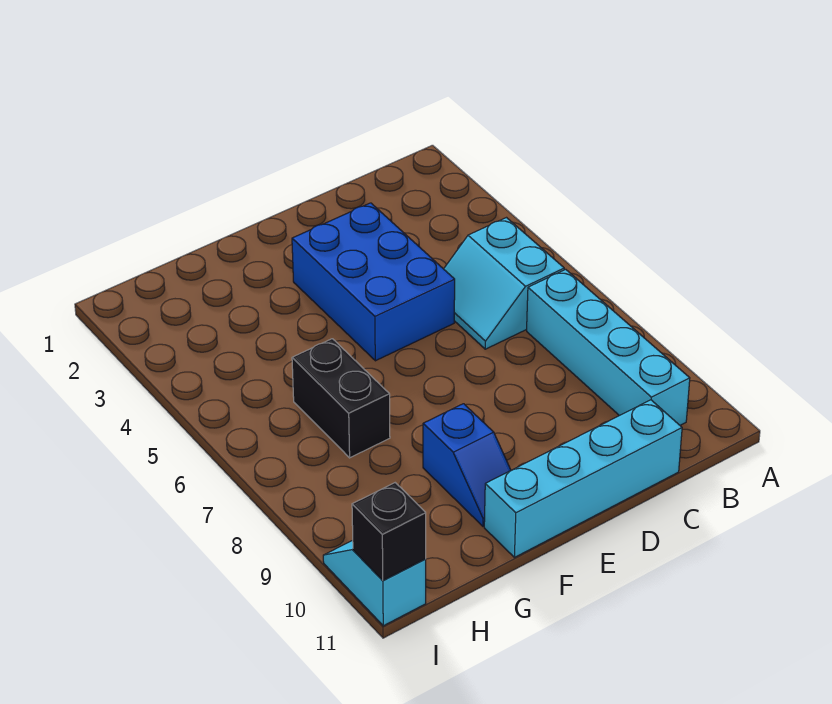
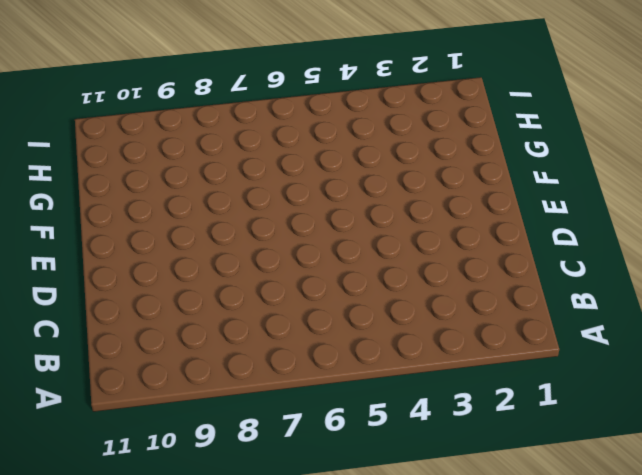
none -> cyan 2x2 slope [444,218,564,349]
none -> cyan 1x4 brick [527,269,690,425]

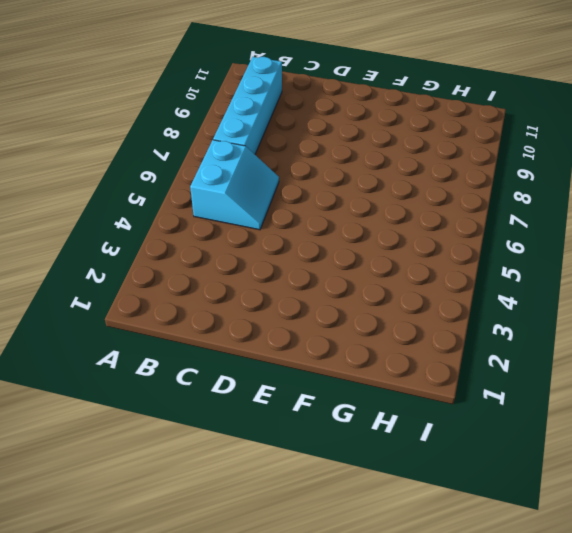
none -> cyan 1x4 brick [484,400,682,557]
none -> blue 2x3 brick [292,203,455,361]

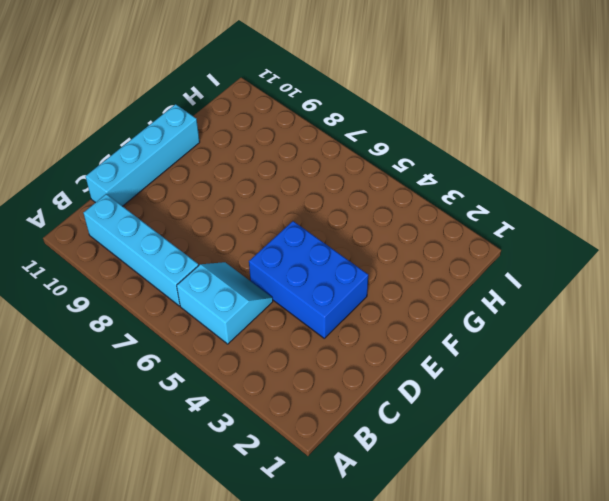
none -> blue 1x2 slope [423,404,511,526]
none -> black 1x2 brick [292,339,390,458]

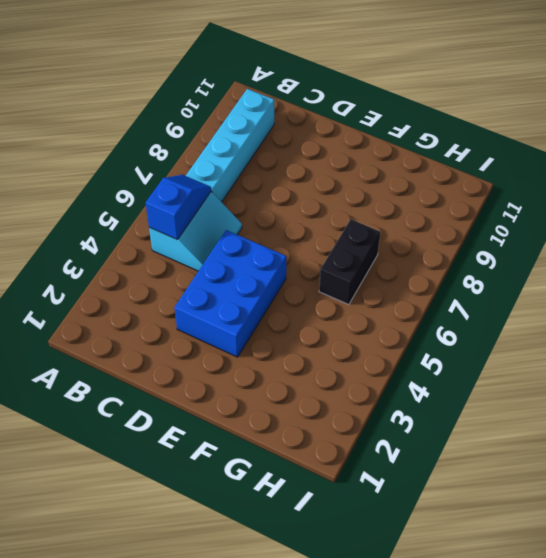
blue 1x2 slope [146,175,211,240] -> blue 1x2 slope moved to [423,404,511,526]
none -> cyan 1x4 brick [484,400,682,557]
none -> cyan 1x2 slope [323,540,426,626]

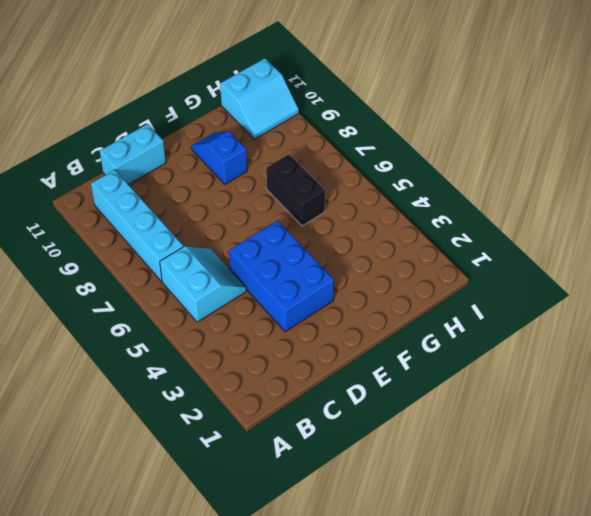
cyan 1x2 brick [100,124,166,185] -> cyan 1x4 brick [484,400,682,557]
cyan 2x2 slope [220,58,299,139] -> cyan 1x2 slope [323,540,426,626]
none -> black 1x1 brick [352,483,426,580]

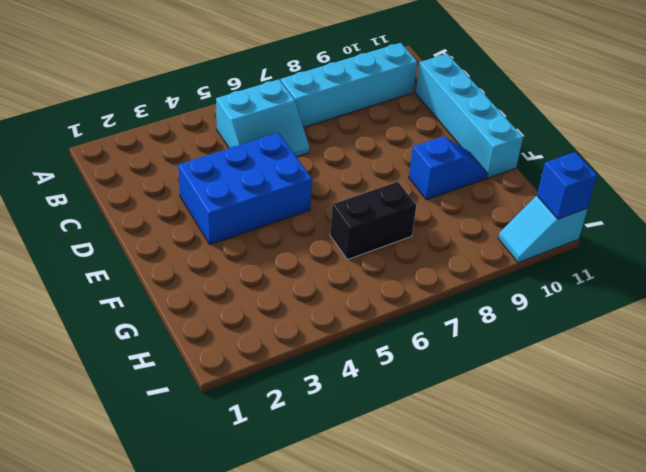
blue 1x1 brick [537,152,597,219] -> black 1x1 brick [352,483,426,580]

